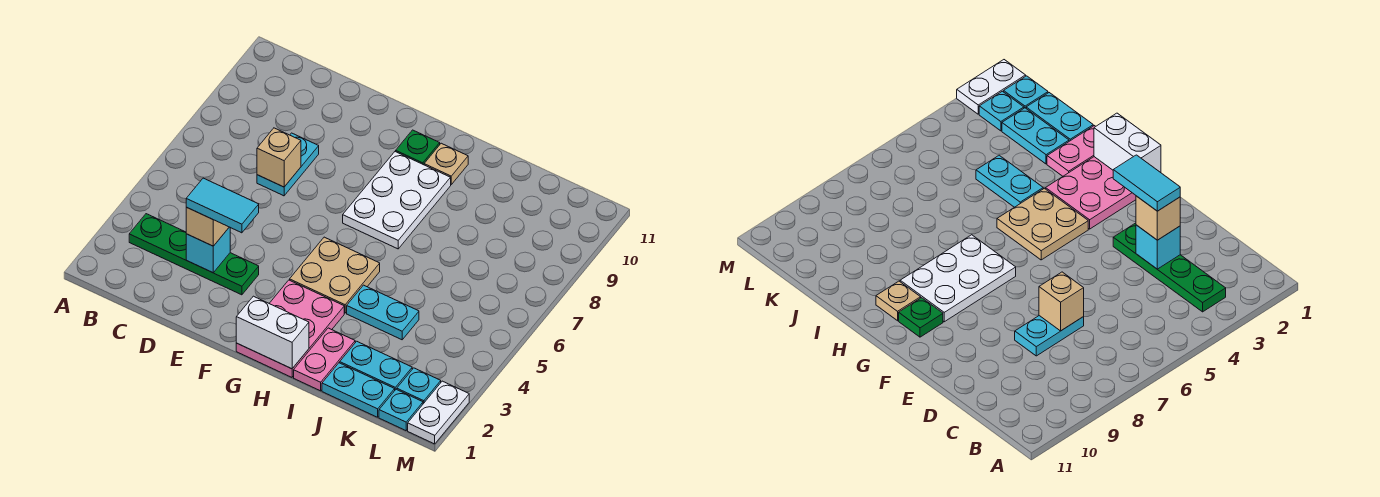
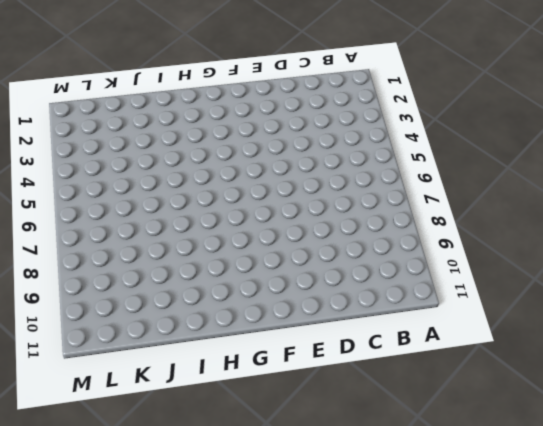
none -> green 1x4 plate [129,214,259,295]
none -> cyan 1x2 plate [257,133,319,196]
none -> pink 2x3 plate [236,280,344,377]

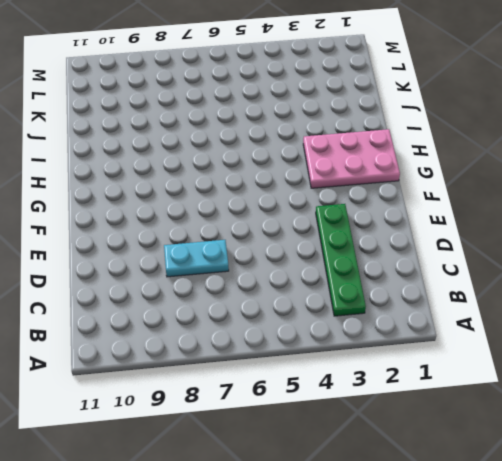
none -> tan 2x2 plate [290,237,380,313]
none -> white 2x3 plate [343,152,451,249]
none -> green 1x1 plate [396,130,440,165]

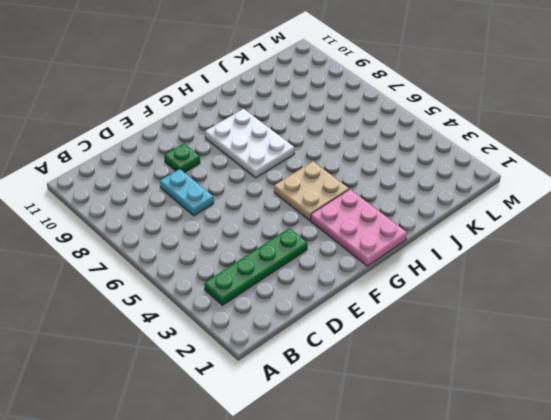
green 1x1 plate [164,143,200,173] -> green 1x1 plate moved to [396,130,440,165]
none -> tan 1x1 plate [424,143,468,184]
none -> pink 1x2 plate [294,328,355,391]
none -> cyan 1x2 plate [347,285,419,340]

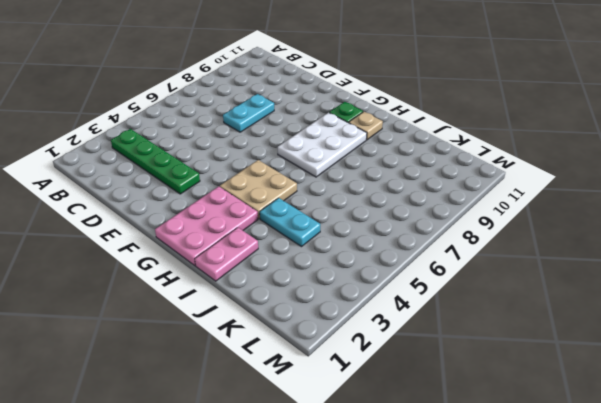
none -> cyan 1x2 plate [322,363,395,417]
none -> cyan 1x2 plate [340,341,412,390]
none -> cyan 1x1 plate [379,389,423,431]

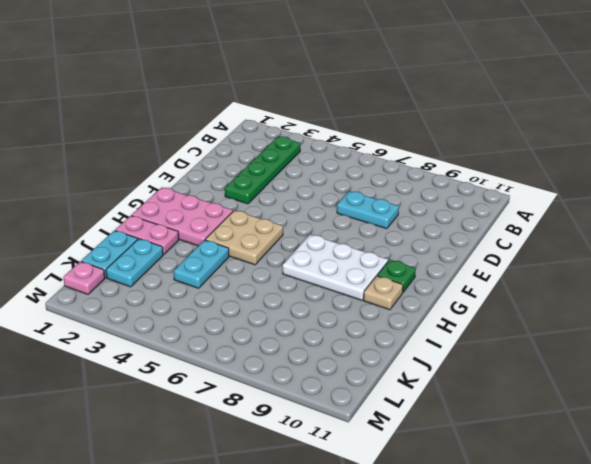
pink 1x1 plate [63,261,105,294] -> cyan 1x1 plate [379,389,423,431]
none -> cyan 1x1 plate [397,368,441,404]
none -> white 1x2 plate [408,381,469,444]
none -> cyan 1x1 brick [186,227,230,273]

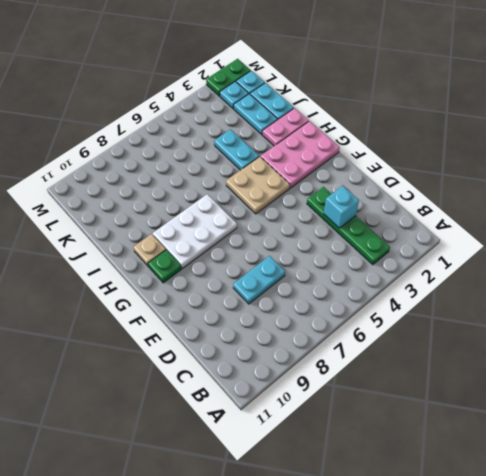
green 1x2 plate [206,59,251,96] -> white 1x2 plate [408,381,469,444]
none -> tan 1x1 brick [257,128,301,187]
none -> white 1x2 brick [236,296,309,369]
none -> tan 1x1 brick [186,207,229,246]

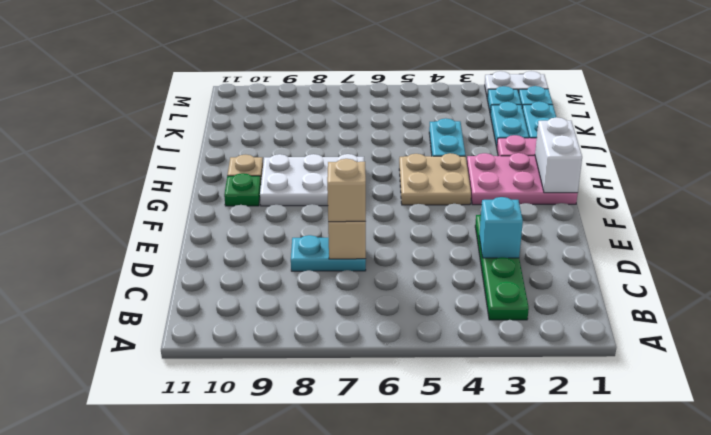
tan 1x1 brick [327,159,366,222] -> tan 1x1 brick moved to [186,207,229,246]
none -> cyan 1x2 tile [186,178,259,233]

